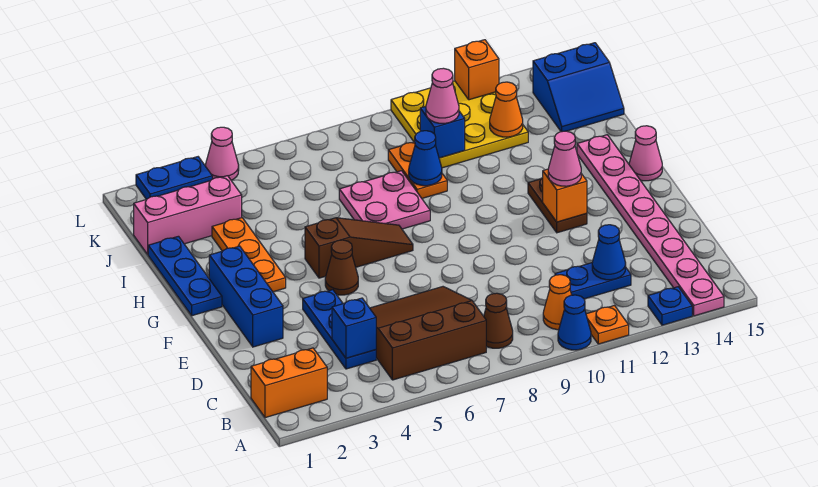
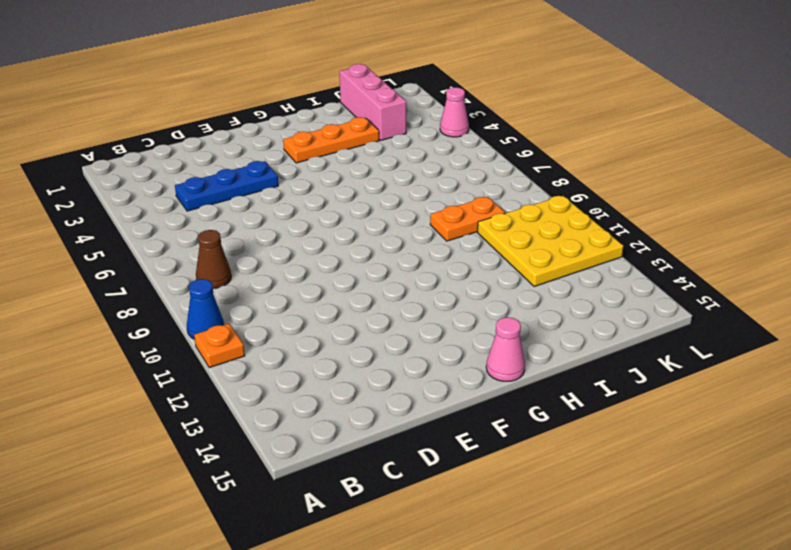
none -> blue 1x1 plate [648,287,692,325]
none -> pink 1x8 plate [577,135,724,316]
none -> orange 1x2 brick [251,348,327,418]
none -> brown 3x3 slope [370,287,486,380]

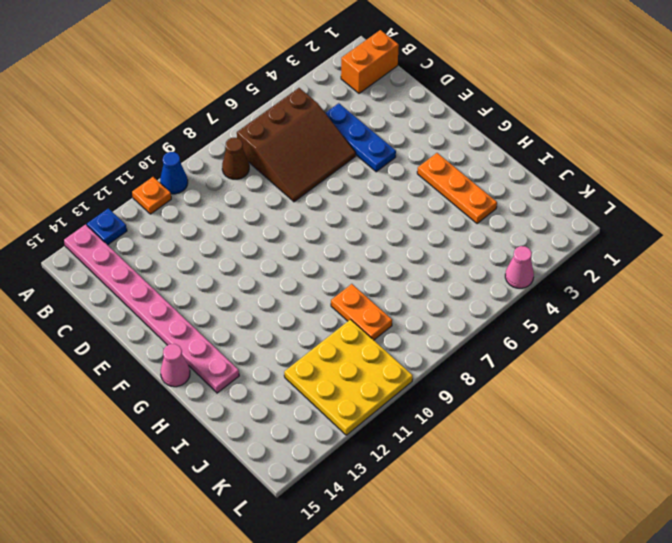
none -> orange 1x1 cone [543,275,572,330]
none -> blue 1x2 plate [555,263,631,299]
none -> blue 1x3 brick [209,246,283,347]
none -> brown 1x1 cone [325,240,358,295]

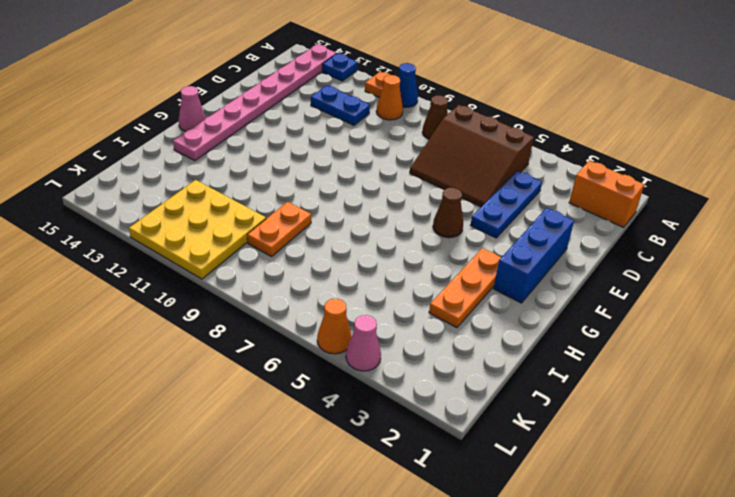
orange 1x1 cone [317,298,352,354] -> orange 1x1 cone moved to [490,82,523,137]
none -> brown 1x2 plate [528,178,587,233]
none -> blue 1x3 plate [148,236,222,316]
none -> brown 1x3 slope [305,218,413,278]
none -> pink 2x2 plate [339,171,430,229]

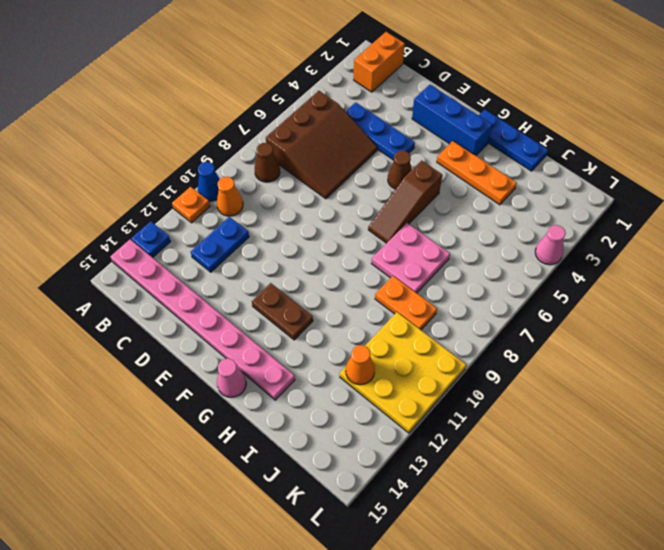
none -> pink 1x3 brick [134,176,242,254]
none -> blue 2x2 slope [533,43,624,132]
none -> blue 1x2 plate [136,157,212,199]
none -> blue 1x1 brick [332,298,376,358]

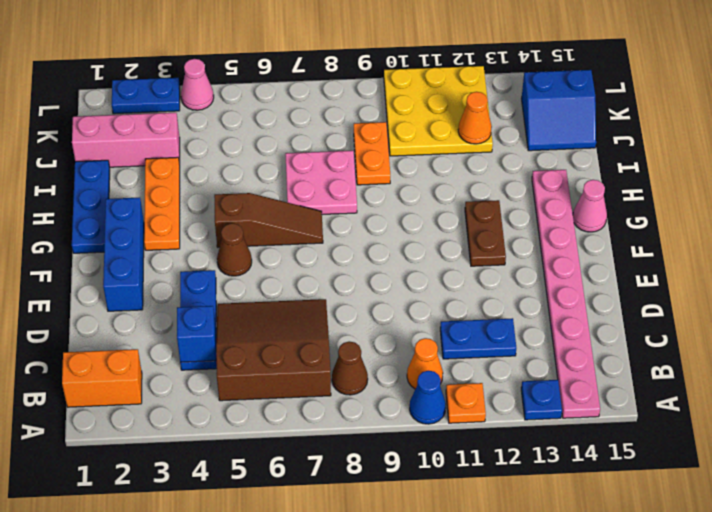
none -> blue 1x1 cone [592,225,626,280]
none -> orange 1x1 brick [543,169,587,222]
none -> blue 1x1 cone [409,131,442,186]
none -> blue 1x1 brick [420,106,465,158]

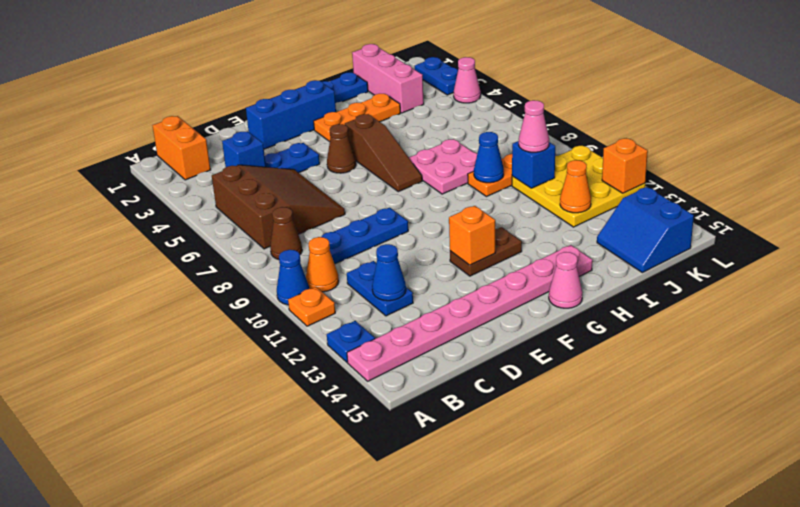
blue 1x3 plate [322,208,408,264] -> none
none -> pink 1x1 cone [548,131,581,186]

